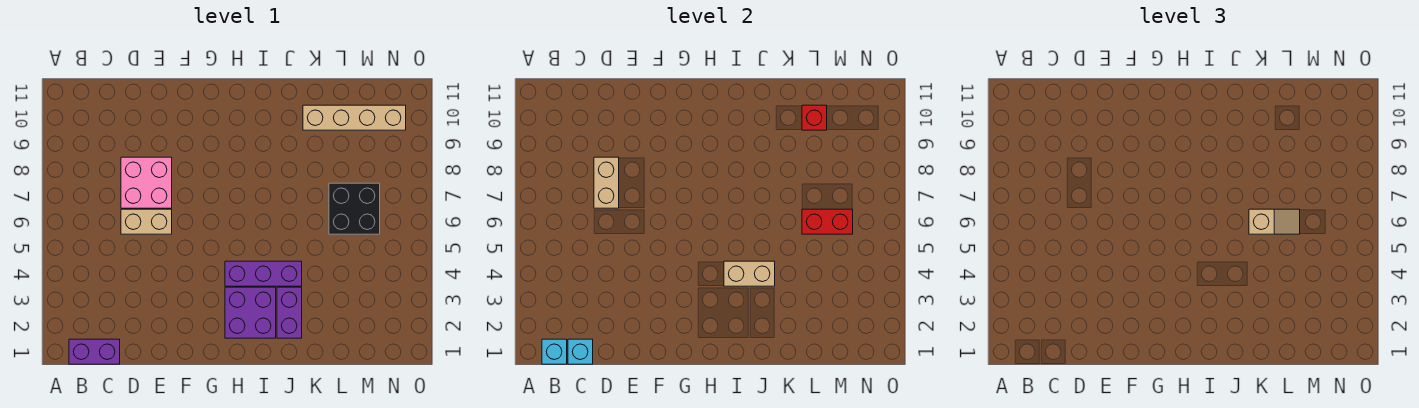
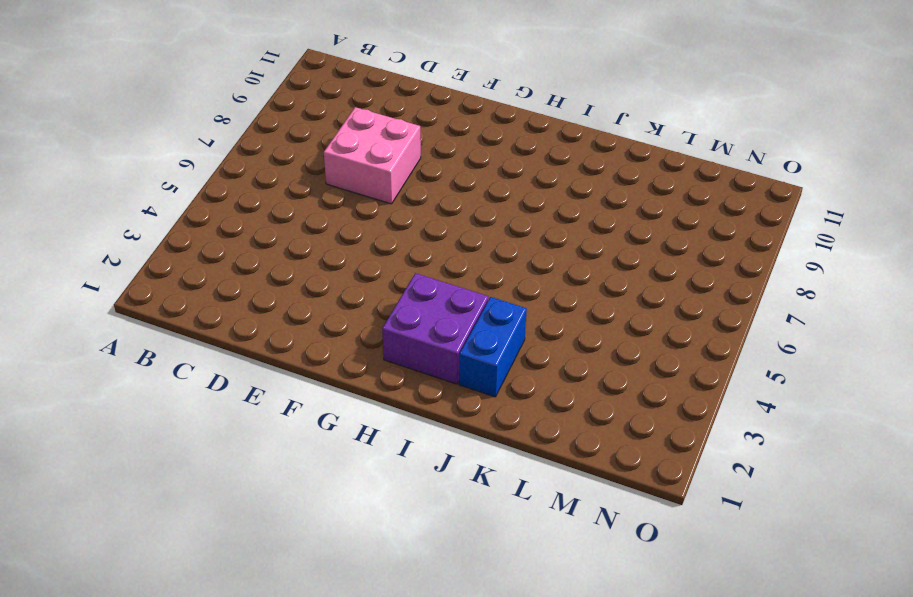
blue 1x2 brick [459,297,527,397] -> purple 1x2 brick [277,287,302,338]
none -> purple 1x2 brick [69,339,120,364]
none -> tan 1x2 brick [121,209,172,234]
none -> purple 1x3 brick [225,261,302,286]

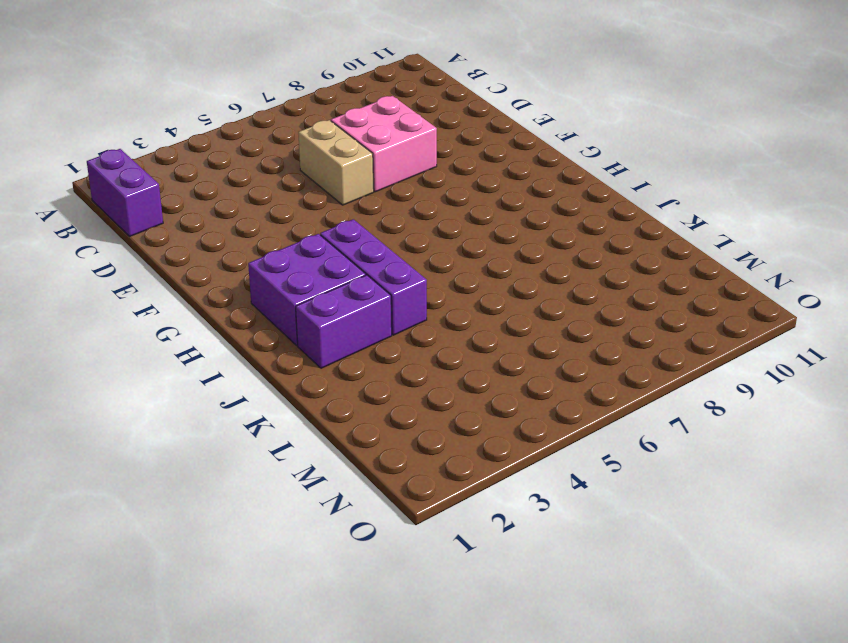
none -> tan 1x4 brick [303,105,406,130]
none -> black 2x2 brick [329,183,380,234]
none -> cyan 1x1 brick [542,339,567,364]

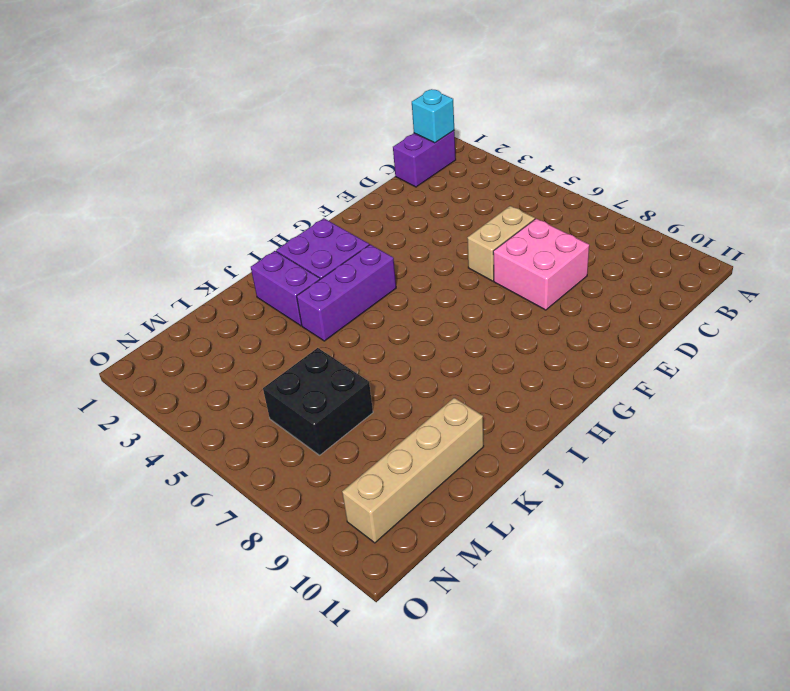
none -> cyan 1x1 brick [568,339,593,364]
none -> tan 1x2 brick [594,157,619,208]
none -> tan 1x2 brick [724,261,775,286]

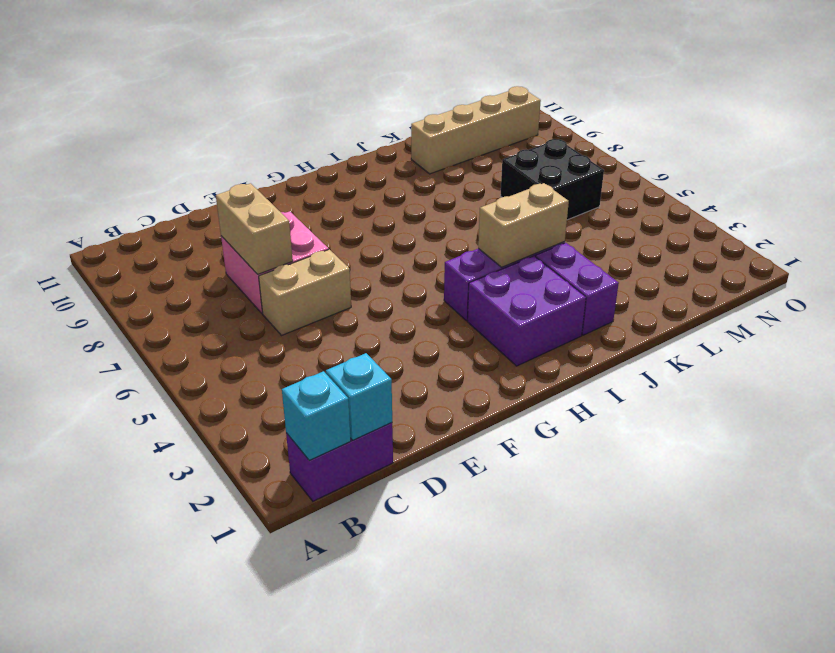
none -> red 1x2 brick [802,209,853,234]
none -> red 1x1 brick [802,105,827,130]
none -> tan 1x2 slope [1249,209,1300,234]

